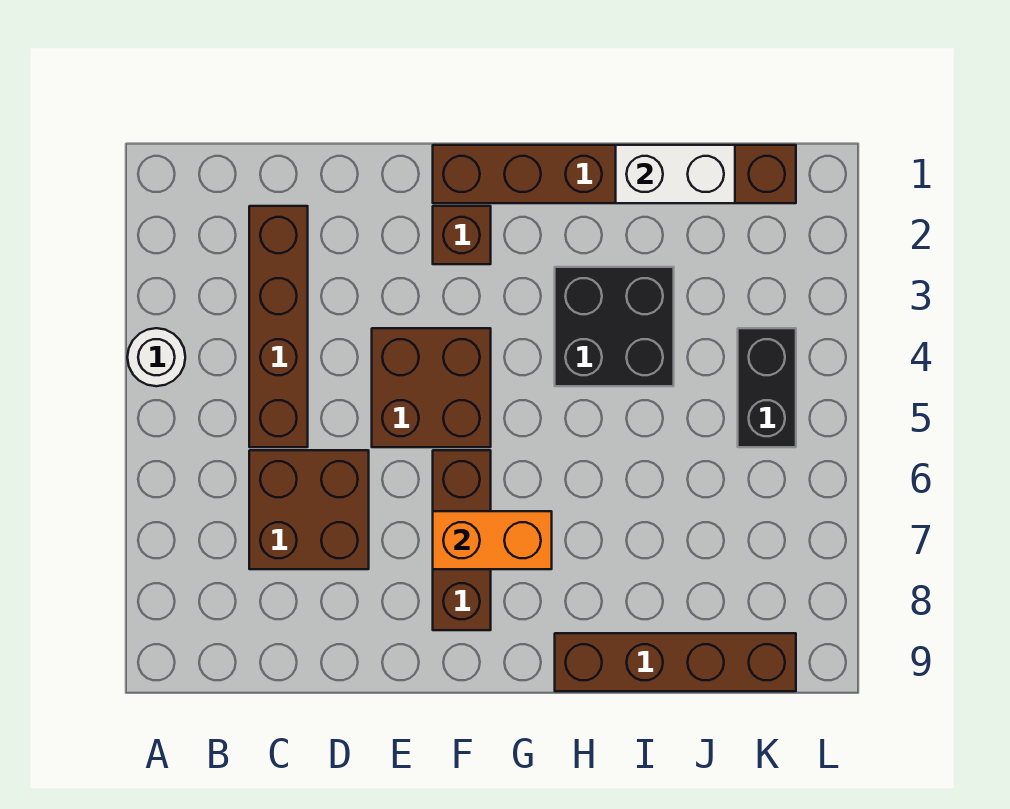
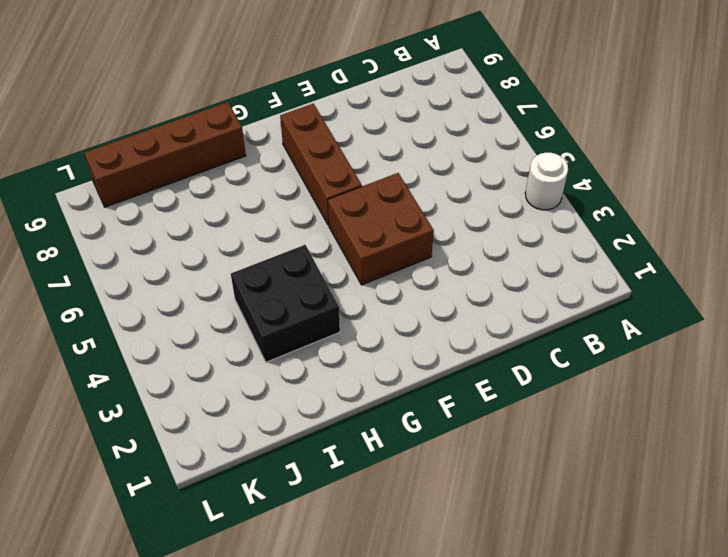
none -> brown 1x4 brick [249,206,308,447]
none -> brown 2x2 brick [249,450,369,569]
none -> brown 1x6 brick [433,145,796,203]

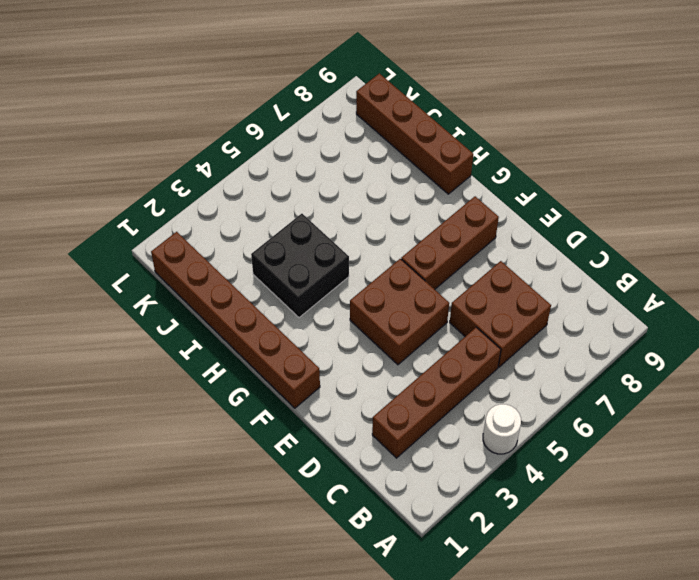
none -> brown 1x1 brick [433,206,491,264]
none -> black 1x2 brick [738,328,796,447]
none -> orange 1x2 brick [433,511,552,569]

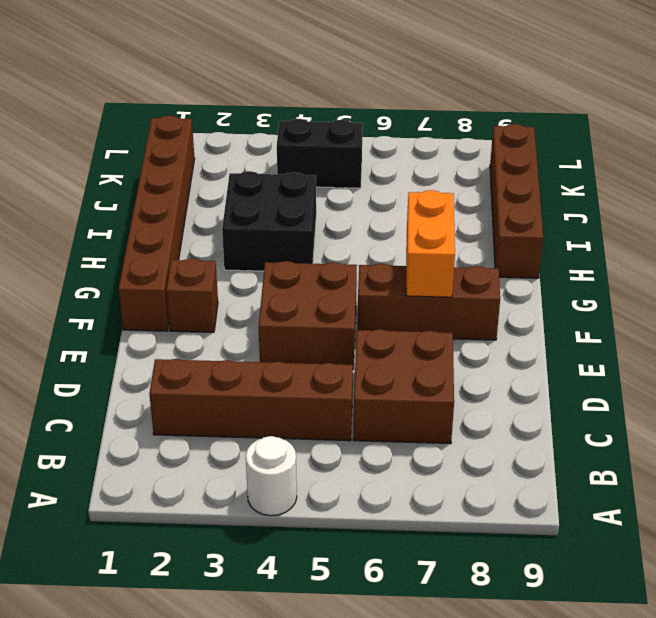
none -> white 1x2 brick [616,145,735,203]

